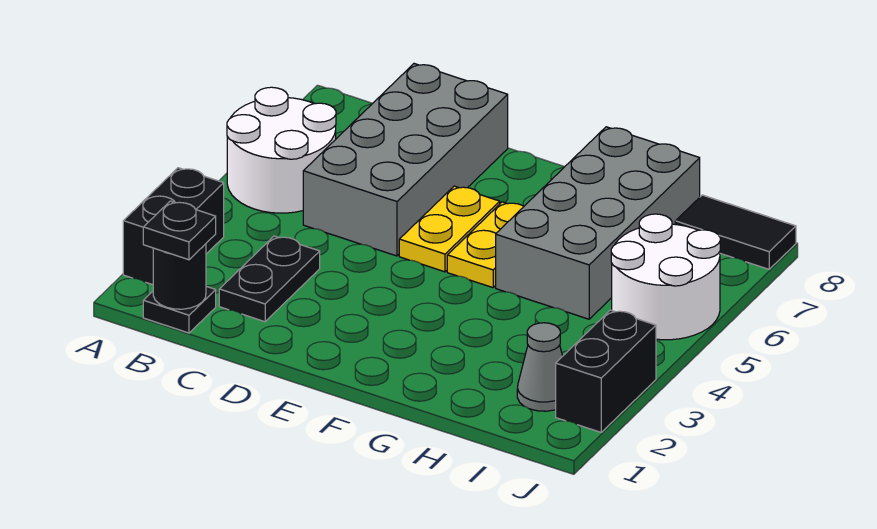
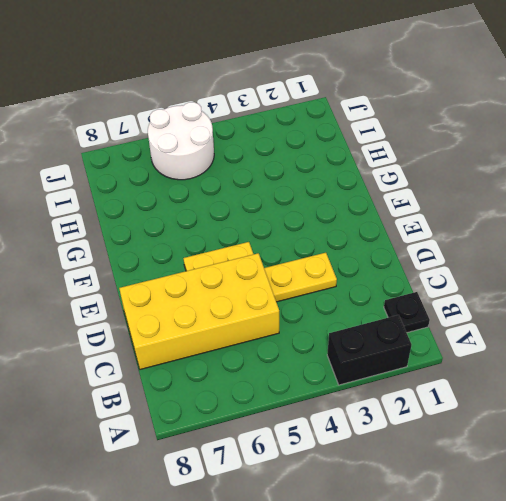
yellow 2x4 brick [119,253,279,369] -> grey 2x4 brick [303,64,508,256]
yellow 1x2 plate [264,253,337,302] -> yellow 1x2 plate moved to [447,202,524,288]
none -> white 2x2 round brick [227,87,336,213]
none -> black 1x2 plate [219,236,320,322]
none -> grey 2x4 brick [496,127,700,319]

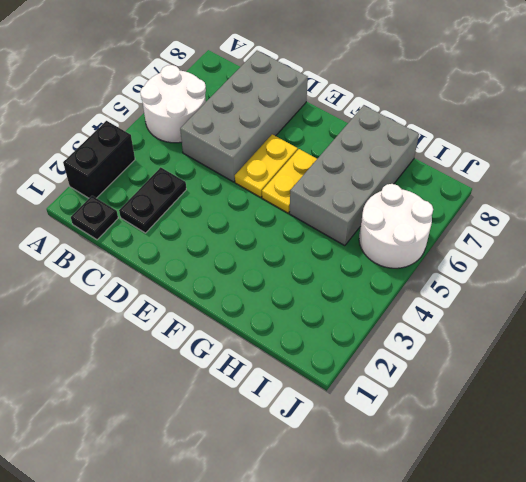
none -> grey 1x1 cone [517,323,562,411]
none -> black 1x2 tile [675,195,796,269]
none -> black 1x2 brick [556,310,656,432]

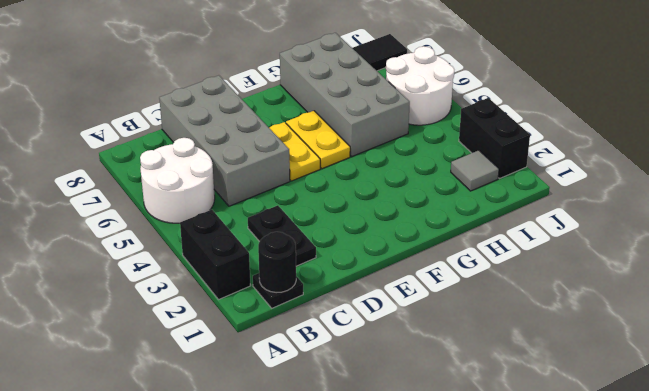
grey 1x1 tile [451,150,499,191] -> grey 1x1 cone [517,323,562,411]
none -> black 1x1 plate [143,201,216,260]

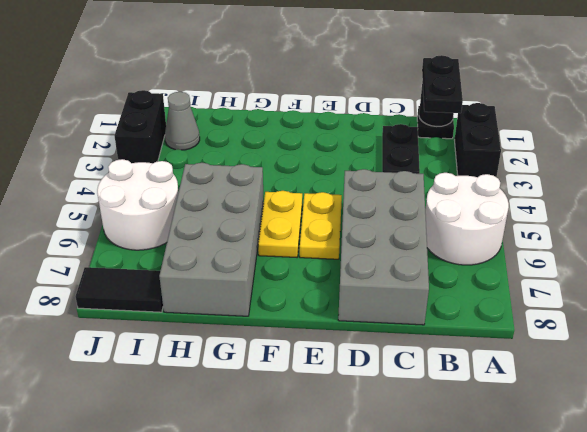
black 1x2 plate [422,55,463,113] -> black 1x1 plate [143,201,216,260]

